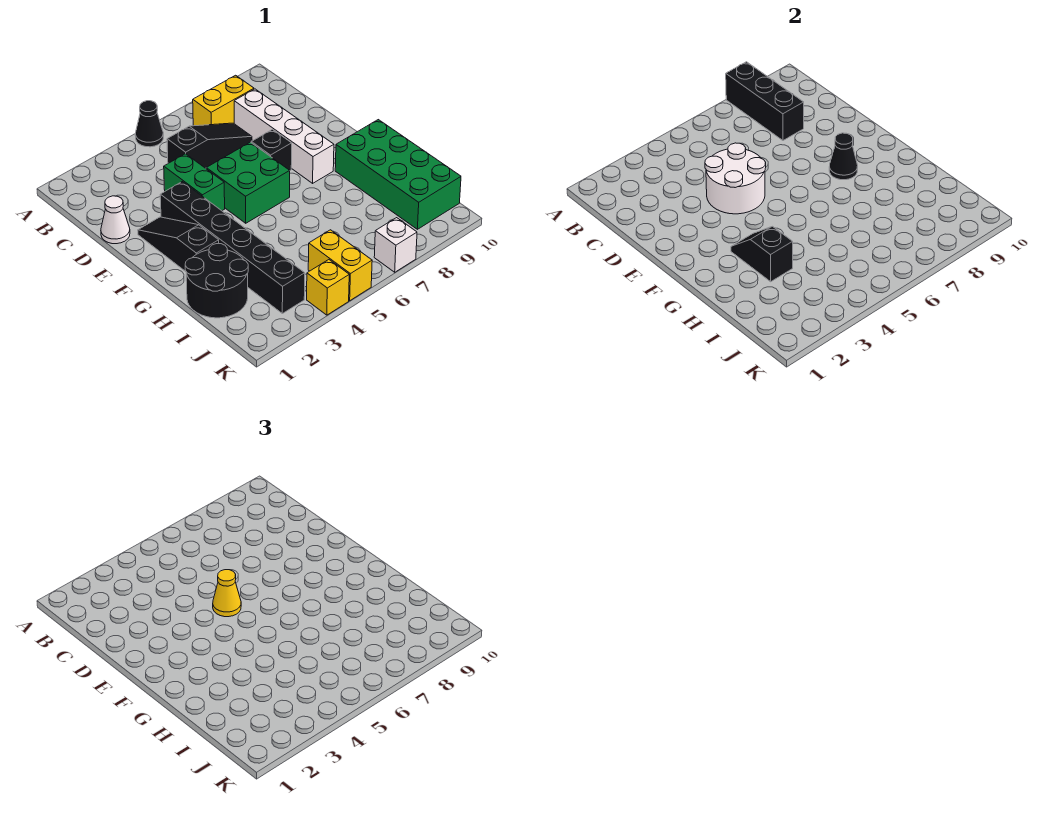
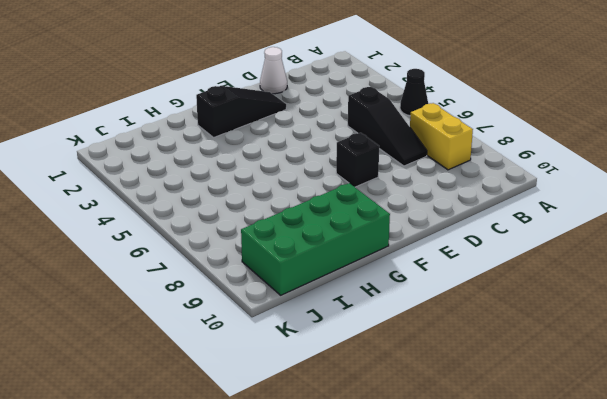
none -> white 1x4 brick [234,89,334,183]
none -> green 1x2 brick [164,154,225,211]
none -> black 1x6 brick [160,182,305,314]

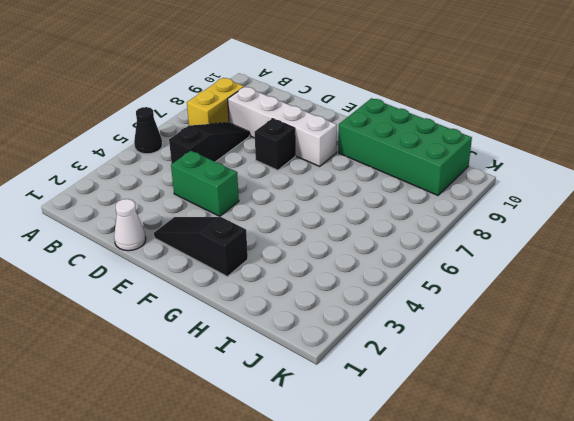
none -> black 1x6 brick [160,182,305,314]
none -> green 2x2 brick [206,142,290,223]
none -> black 2x2 round brick [185,244,248,318]

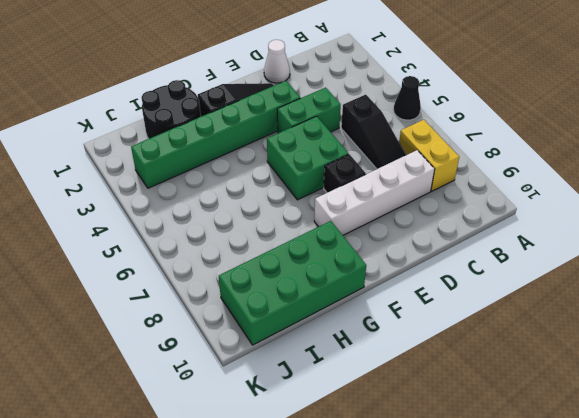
green 1x6 brick [131,81,300,188] -> black 1x6 brick [160,182,305,314]
none -> yellow 1x2 brick [308,230,372,301]
none -> yellow 1x1 brick [307,260,349,315]
none -> white 1x1 brick [374,218,417,272]

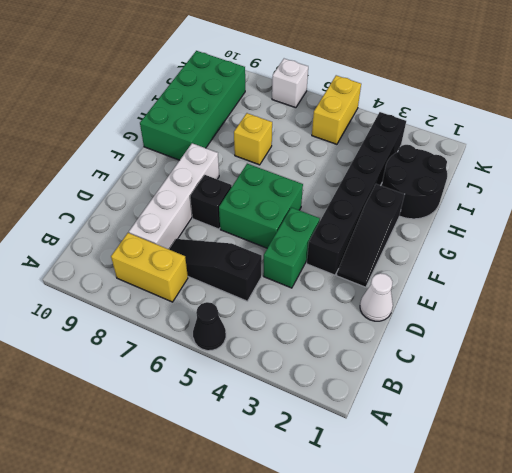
yellow 1x1 brick [234,113,272,165] -> yellow 1x1 brick moved to [307,260,349,315]
none -> black 1x3 brick [726,62,804,140]
none -> white 2x2 round brick [705,143,766,214]
none -> black 1x1 cone [829,133,858,180]

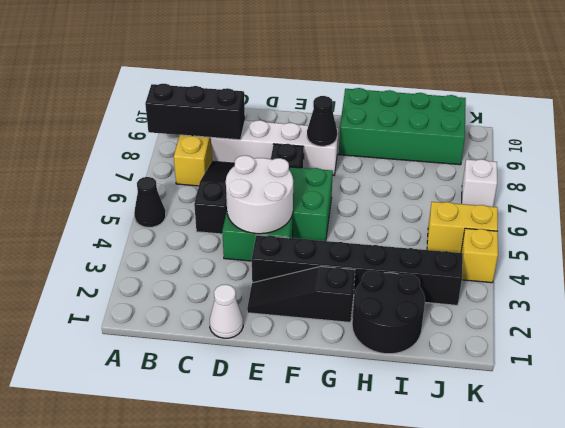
none -> black 1x2 slope [731,226,793,282]
none -> yellow 1x1 cone [213,570,241,617]

